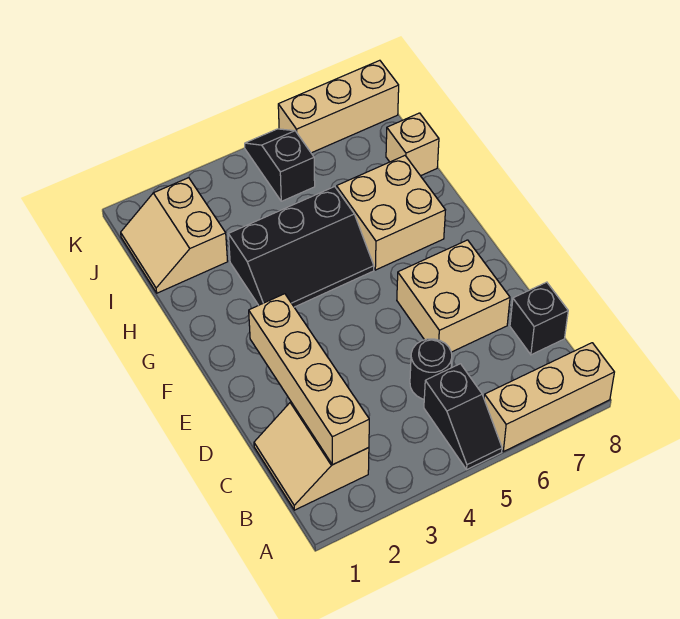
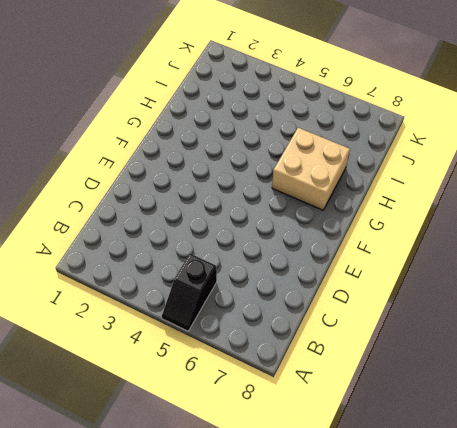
none -> tan 1x3 brick [484,343,614,452]
none -> tan 2x2 slope [254,402,369,510]
none -> black 1x1 round brick [410,339,452,399]

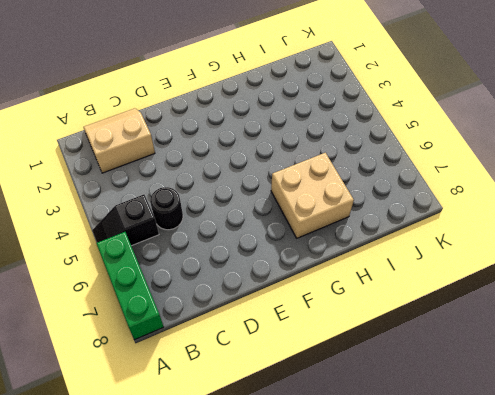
green 1x3 brick [96,232,164,339] -> tan 1x3 brick [484,343,614,452]
none -> black 1x1 brick [510,282,568,355]
none -> tan 2x2 brick [397,240,510,352]
none -> black 2x3 slope [228,187,374,307]

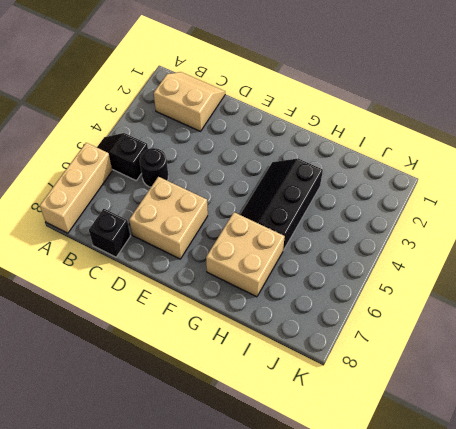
none -> tan 2x2 slope [121,178,228,293]
none -> tan 1x1 brick [386,113,439,176]
none -> black 1x2 slope [245,129,315,201]

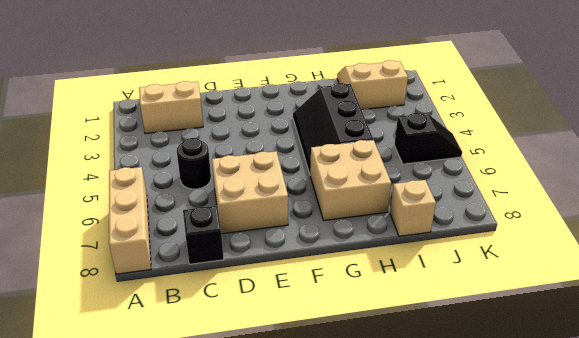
none -> black 1x2 slope [424,364,502,469]
none -> tan 1x3 brick [278,60,399,153]
none -> tan 1x4 brick [249,294,369,465]

